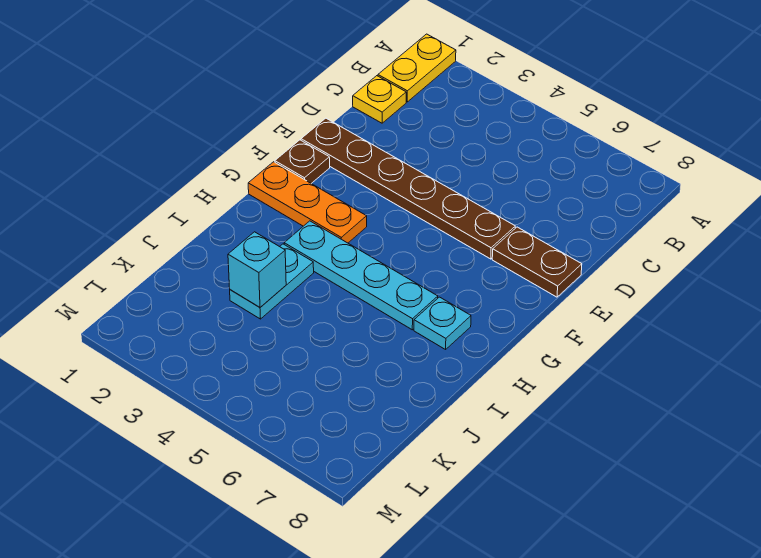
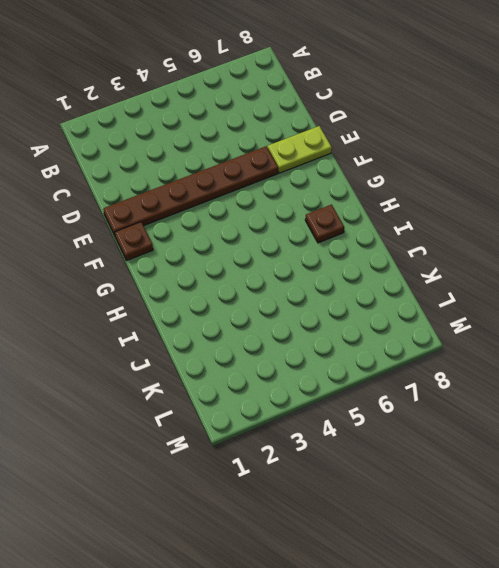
lime 1x2 plate [268,126,332,173] -> brown 1x2 plate [492,227,582,297]
brown 1x1 plate [305,205,344,243] -> cyan 1x1 plate [414,297,471,349]
none -> yellow 1x2 plate [378,34,456,102]
none -> yellow 1x1 plate [353,76,406,123]

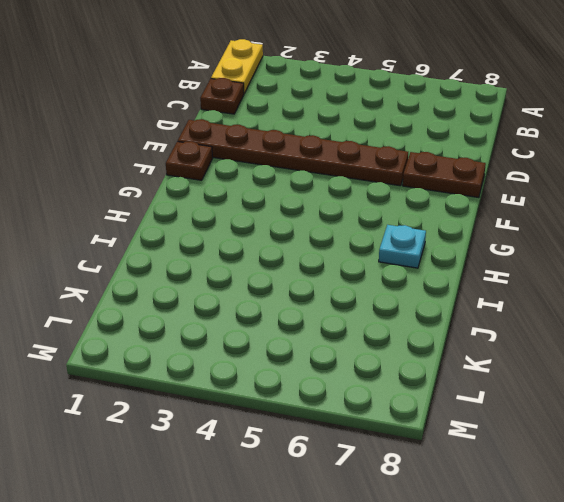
brown 1x1 plate [200,78,244,114] -> yellow 1x1 plate [353,76,406,123]
none -> orange 1x3 plate [248,162,367,243]
none -> cyan 1x4 plate [284,221,438,330]

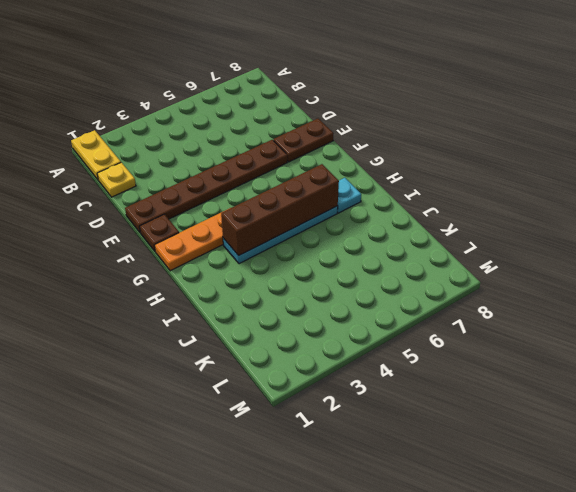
brown 1x4 brick [221,164,339,256] -> none
none -> cyan 1x2 plate [230,244,314,319]
none -> cyan 1x1 brick [228,232,286,307]

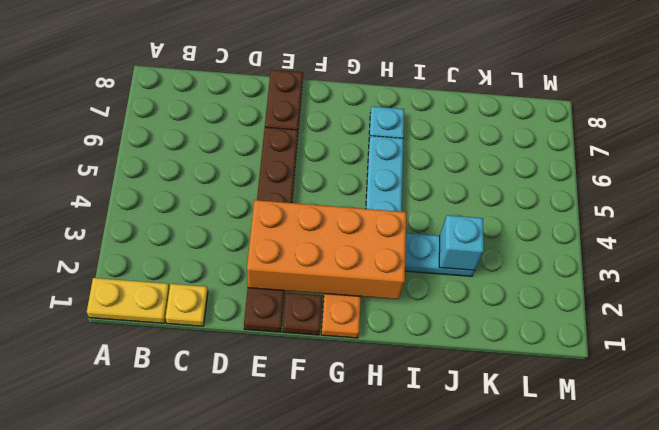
orange 2x4 brick [247,200,407,299] -> none

